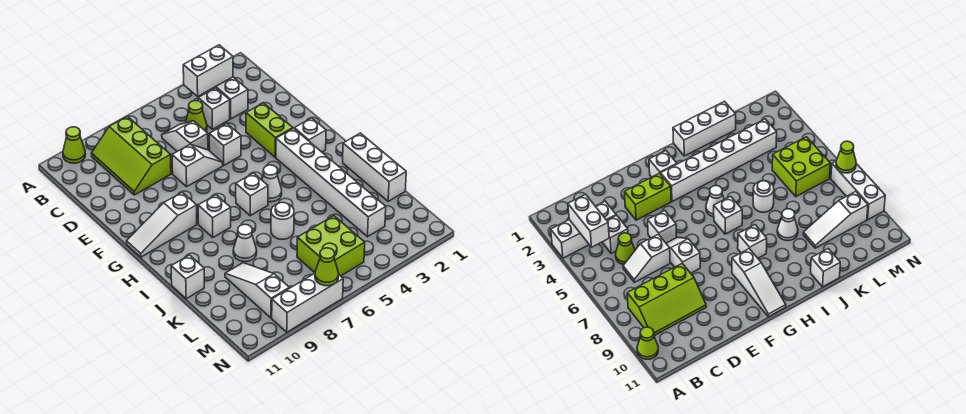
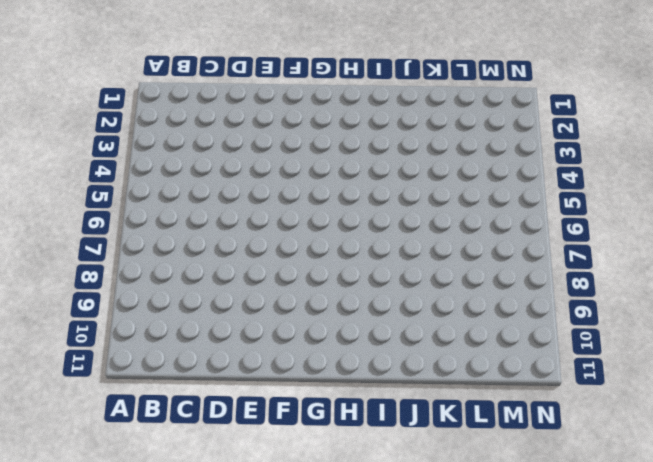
none -> white 1x3 brick [202,77,248,119]
none -> lime 1x1 cone [63,127,86,163]
none -> lime 2x3 slope [91,116,171,195]

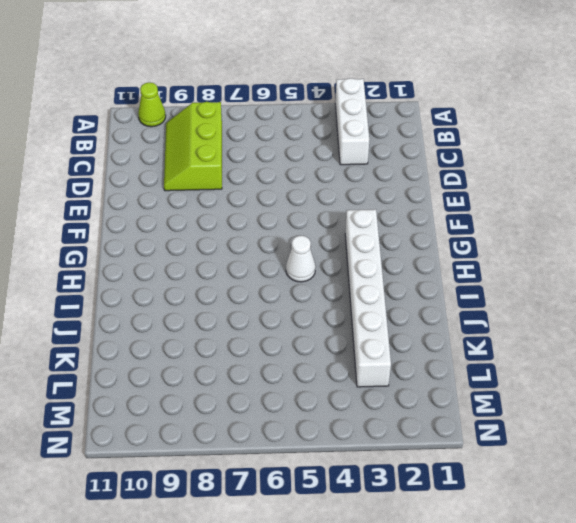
none -> white 1x1 brick [198,88,230,129]
none -> lime 1x1 cone [185,101,207,131]
none -> white 1x2 slope [162,121,208,151]

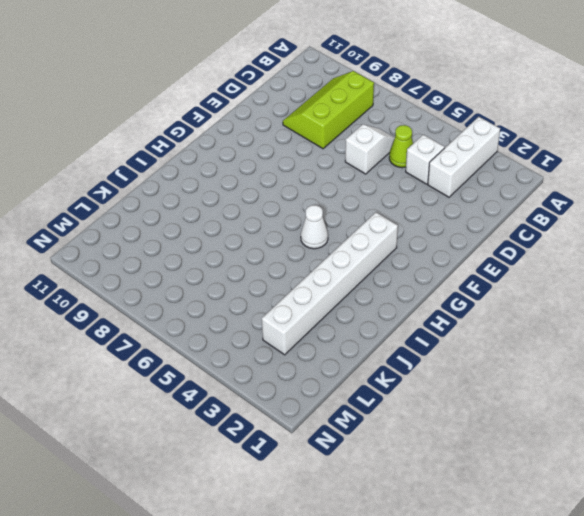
none -> lime 1x1 cone [63,127,86,163]
none -> lime 1x2 brick [246,103,293,157]
none -> white 1x1 brick [209,124,241,165]

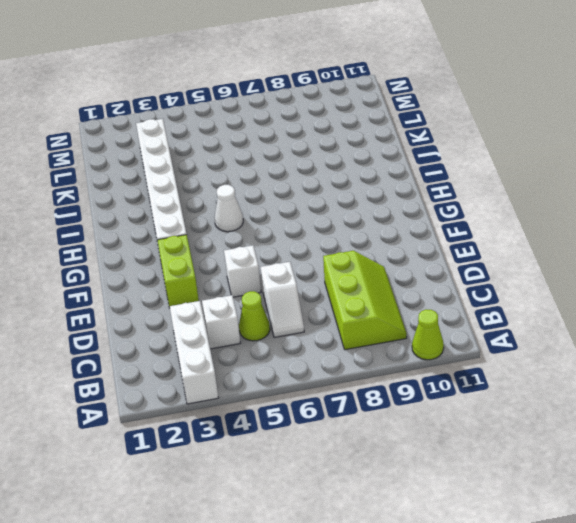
none -> white 1x2 slope [172,144,223,187]
none -> white 1x1 brick [294,118,326,152]
none -> white 1x3 slope [127,192,197,257]

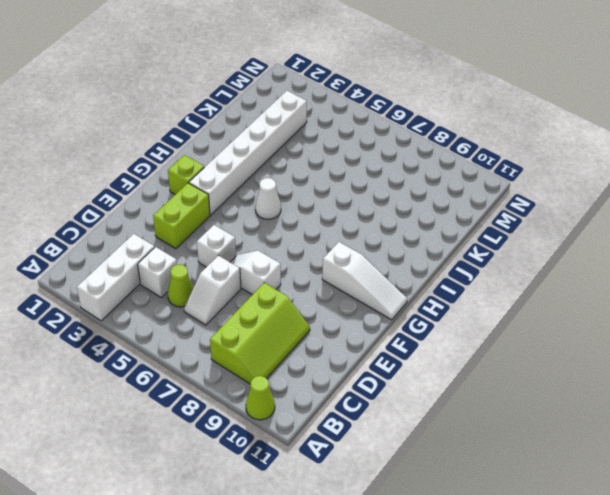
lime 1x1 brick [168,155,204,194] -> white 1x1 brick [294,118,326,152]
none -> white 1x1 brick [236,173,268,216]
none -> white 1x1 brick [198,195,231,237]
none -> white 1x3 brick [343,133,406,201]

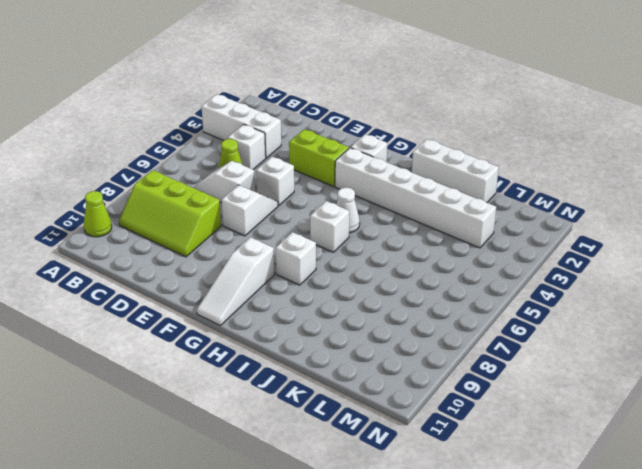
none -> white 1x1 round brick [271,202,294,239]
none -> white 1x1 cone [233,225,257,262]
none -> white 1x1 brick [171,255,204,299]

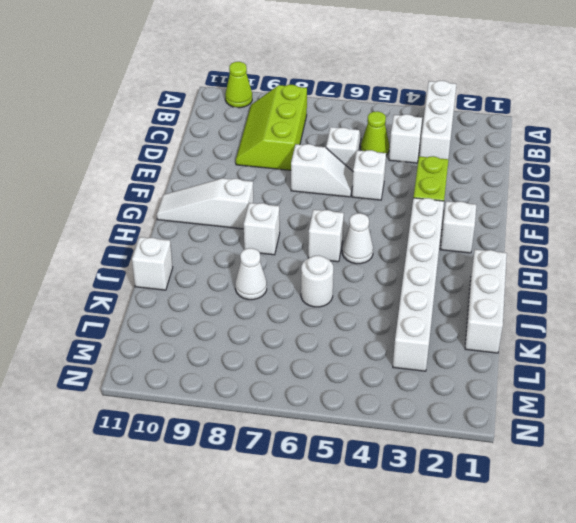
none -> white 1x3 slope [225,263,289,318]
none -> lime 2x2 brick [297,216,365,276]
none -> white 1x3 brick [272,273,343,332]

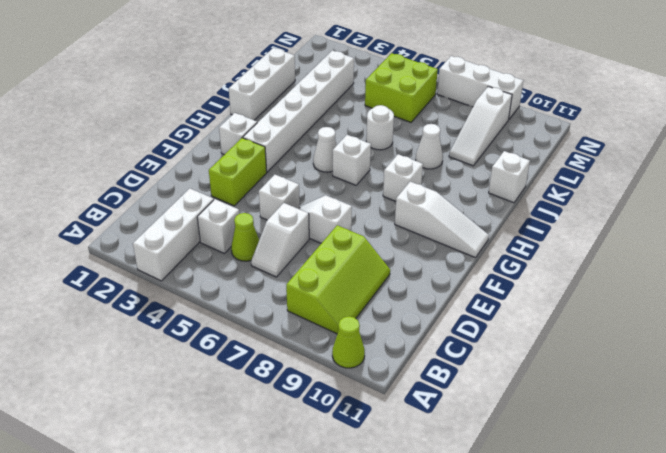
none -> white 1x2 brick [183,45,233,96]
none -> lime 1x1 cone [315,248,339,286]

